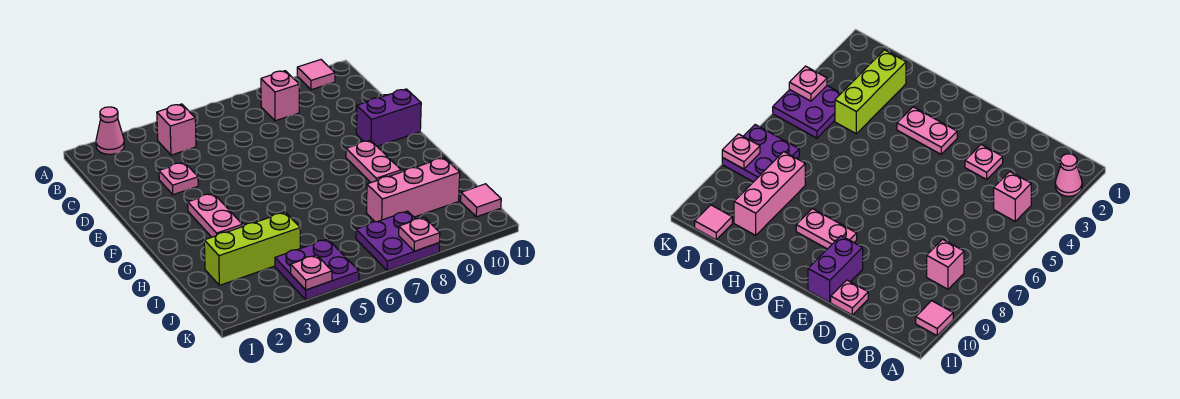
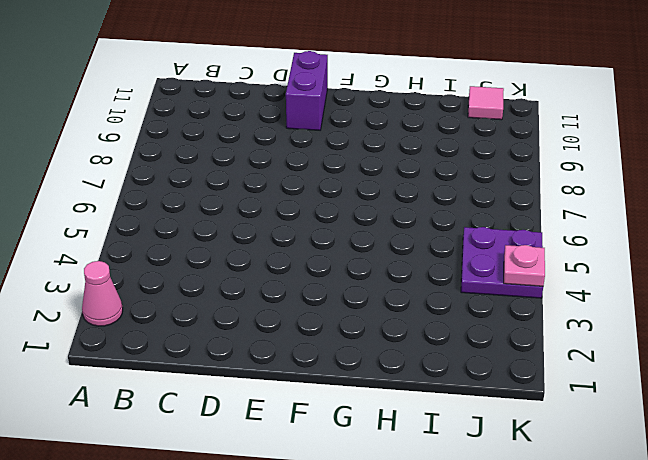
none -> pink 1x1 tile [297,60,335,90]
none -> pink 1x1 brick [157,104,196,155]
none -> pink 1x1 brick [261,71,299,121]

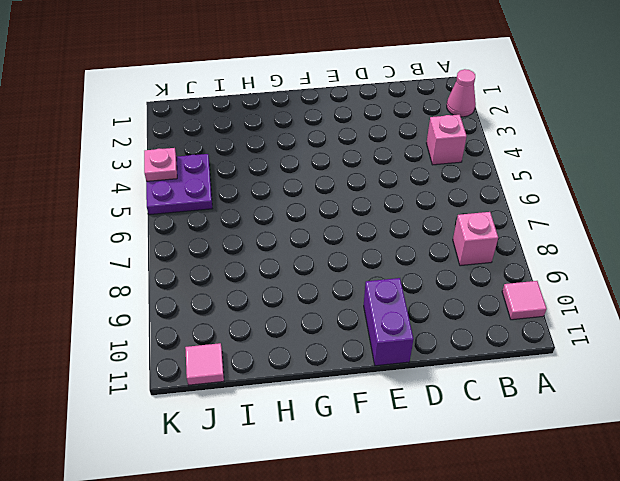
none -> pink 1x1 plate [159,162,198,195]
none -> pink 1x1 plate [831,280,868,315]
none -> pink 1x2 plate [188,193,242,237]

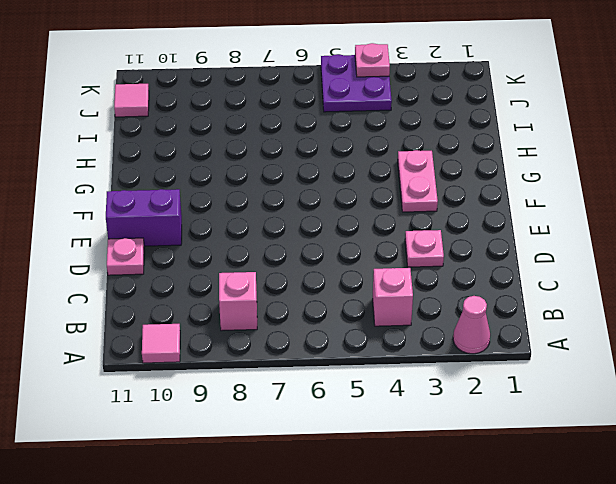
none -> pink 1x2 plate [346,140,401,182]
none -> lime 1x3 brick [204,212,300,285]
none -> pink 1x3 brick [367,158,460,222]

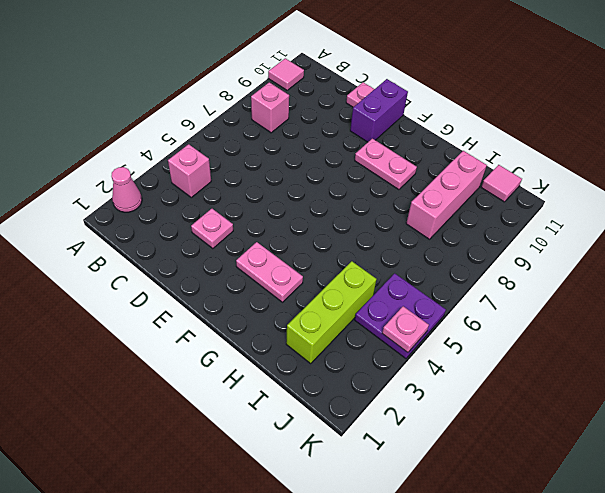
none -> purple 2x2 plate [356,211,440,271]
none -> pink 1x1 plate [399,217,440,251]

